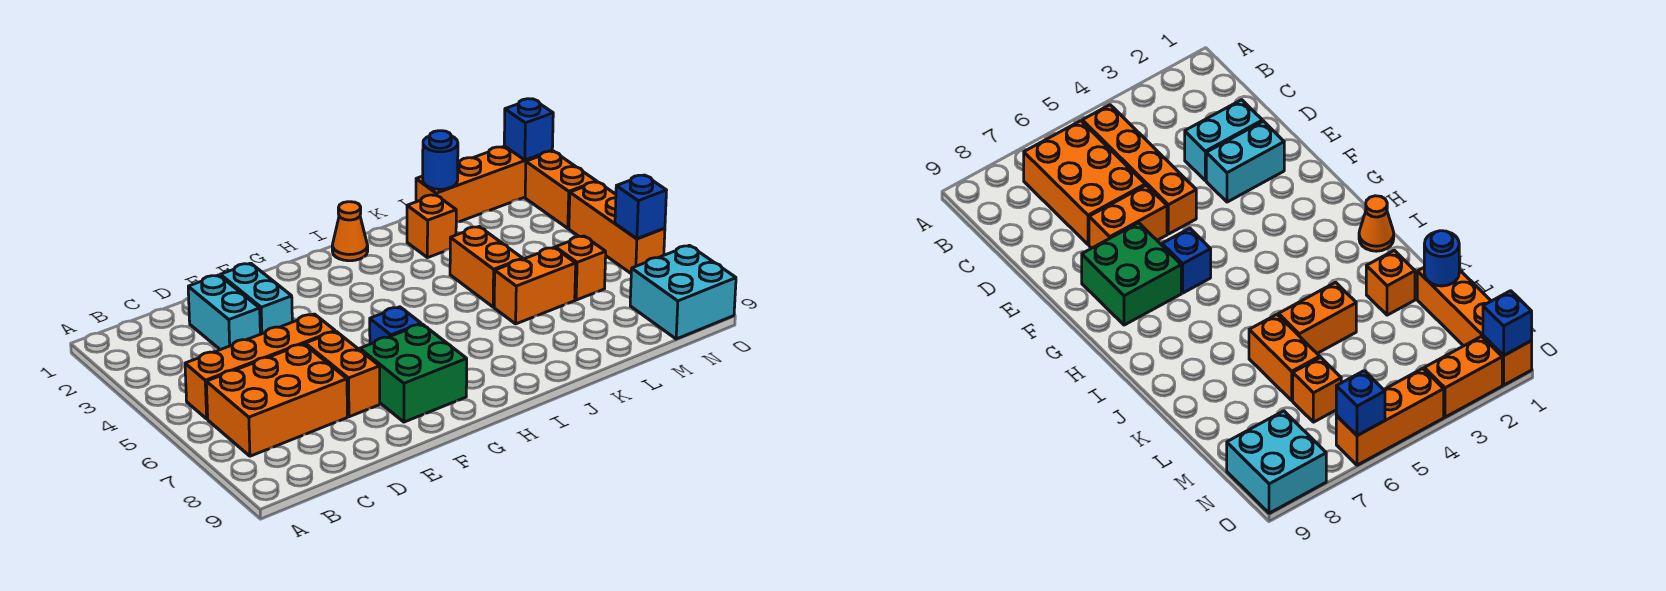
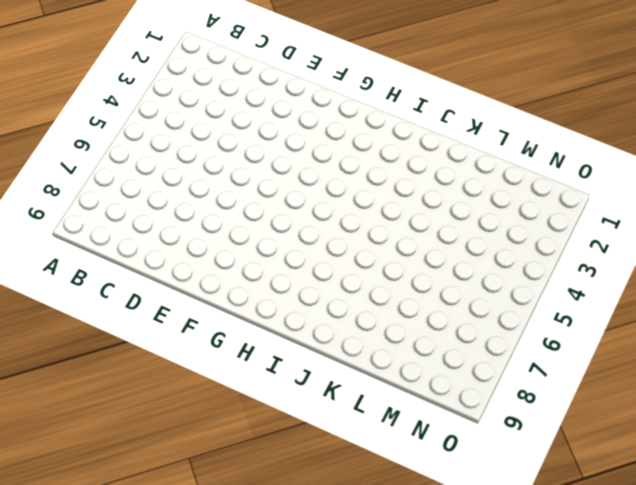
none -> orange 1x4 brick [185,314,335,419]
none -> orange 2x3 brick [206,344,347,456]
none -> cyan 1x2 brick [188,275,260,350]

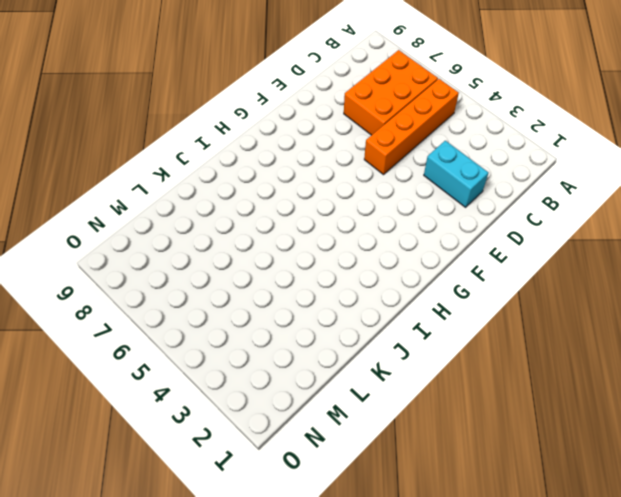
none -> cyan 1x2 brick [220,263,292,334]
none -> orange 1x2 brick [305,332,380,417]
none -> green 2x2 brick [360,324,467,422]

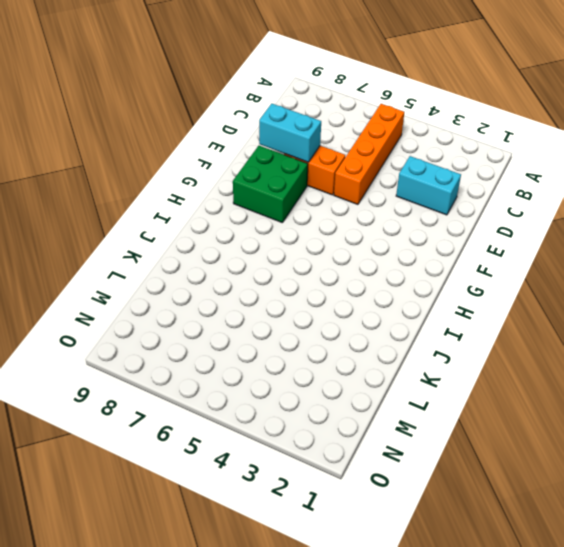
cyan 1x2 brick [259,104,321,162] -> cyan 1x2 brick moved to [220,263,292,334]
none -> orange 2x3 brick [206,344,347,456]
none -> blue 1x1 brick [370,307,421,344]
none -> orange 1x1 cone [332,202,368,261]

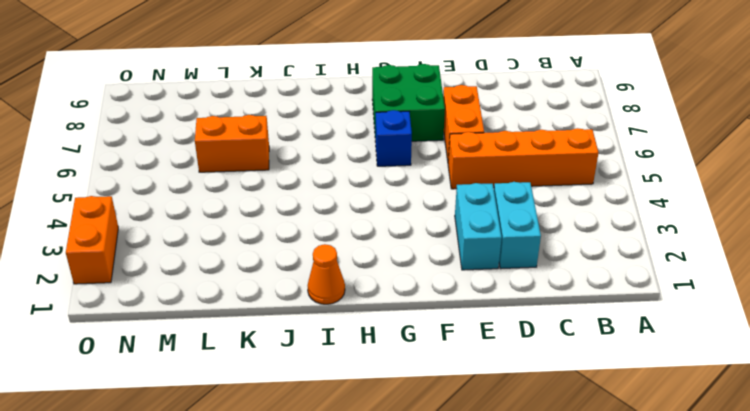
none -> orange 2x3 brick [206,344,347,456]
none -> orange 1x1 brick [407,195,456,258]
none -> orange 1x2 brick [450,227,523,307]

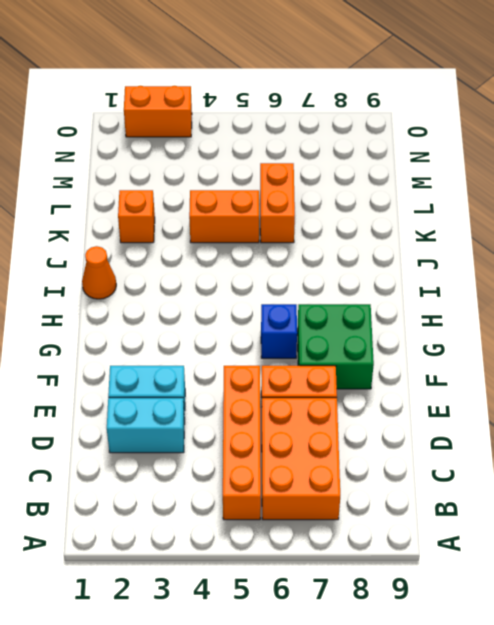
none -> orange 1x4 brick [416,146,552,222]
none -> orange 1x1 brick [555,236,606,300]
none -> cyan 2x2 brick [630,245,736,339]

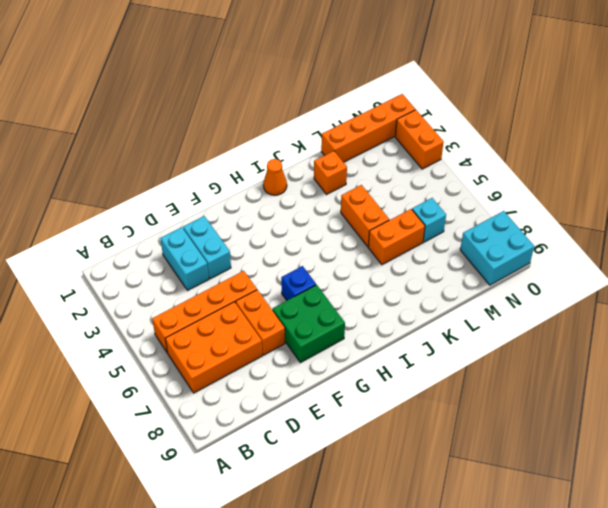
cyan 1x1 brick [412,198,446,242] -> orange 1x1 brick [555,236,606,300]
none -> orange 1x3 brick [569,182,665,273]
none -> blue 1x1 round brick [423,131,458,189]
none -> blue 1x1 brick [504,99,553,160]

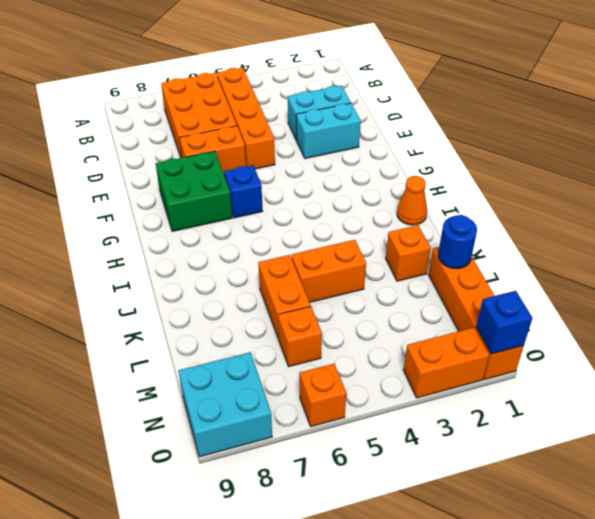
orange 1x1 brick [300,363,346,427] -> orange 1x3 brick [569,182,665,273]
none -> blue 1x1 brick [615,175,667,239]

